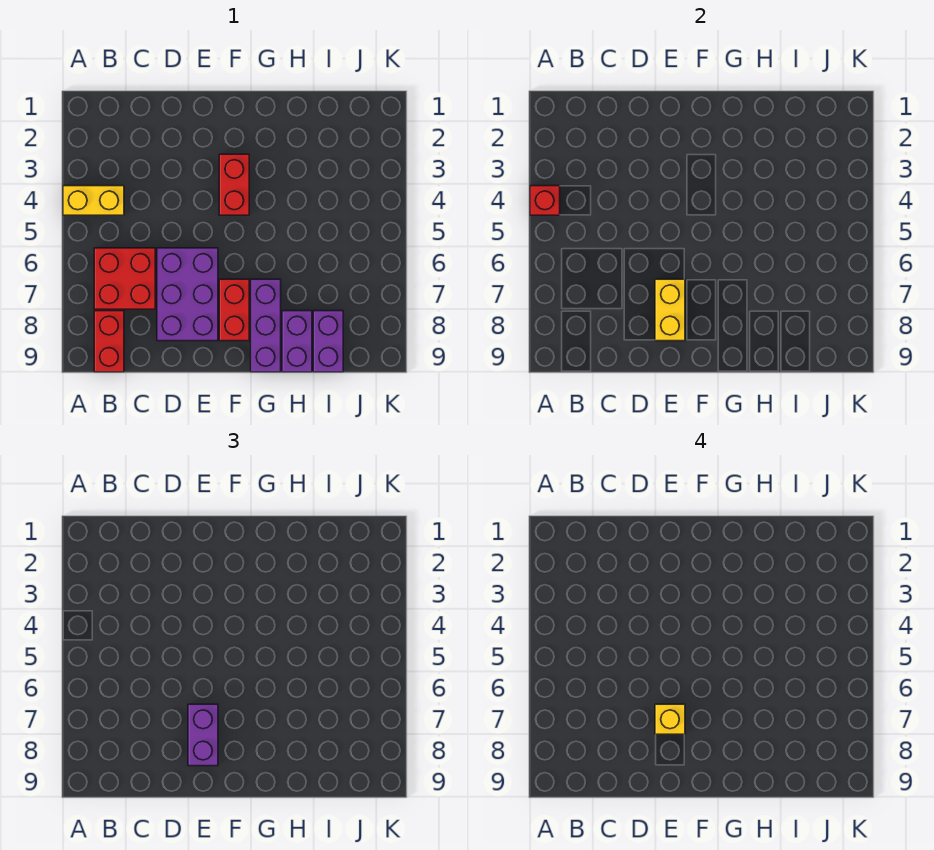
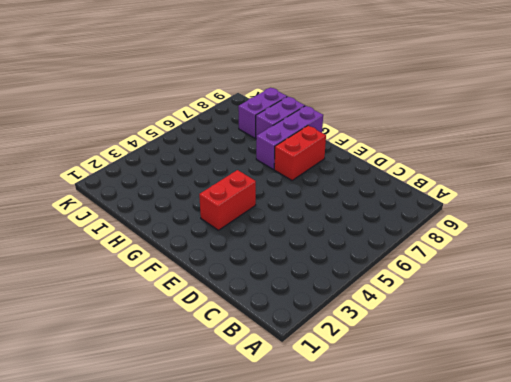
none -> yellow 1x2 brick [63,186,124,215]
none -> red 2x2 brick [94,248,155,309]
none -> red 1x2 brick [94,311,124,372]

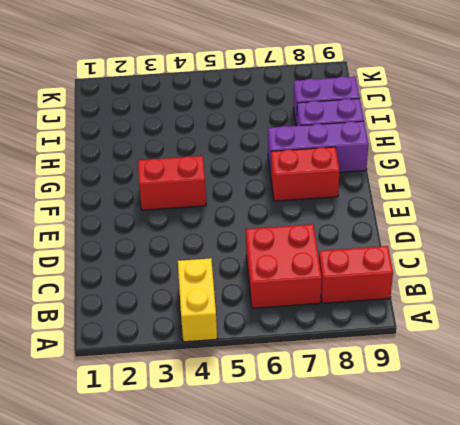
none -> purple 2x3 brick [157,248,218,341]
none -> red 1x1 brick [530,186,560,215]
none -> yellow 1x2 brick [655,279,685,341]

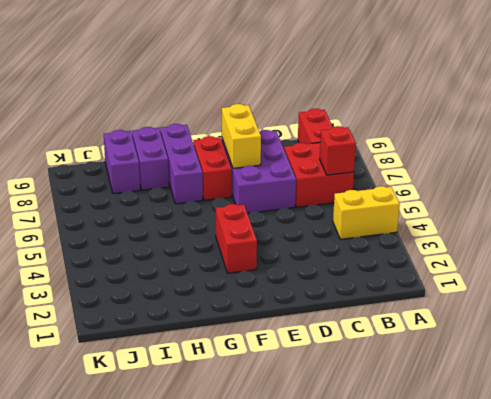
red 1x1 brick [320,126,356,175] -> red 1x1 brick moved to [530,186,560,215]
none -> purple 1x2 brick [188,704,218,766]
none -> yellow 1x1 brick [655,704,685,734]

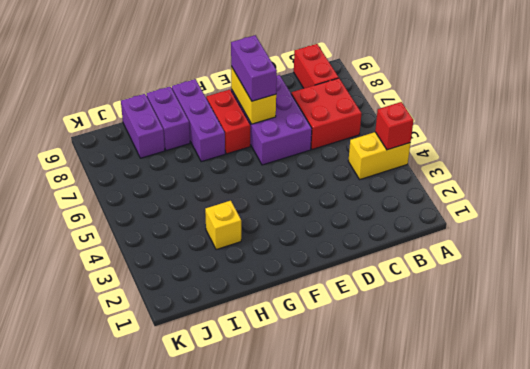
yellow 1x1 brick [205,201,241,250] -> yellow 1x1 brick moved to [655,704,685,734]
none -> red 1x2 brick [219,154,249,215]

